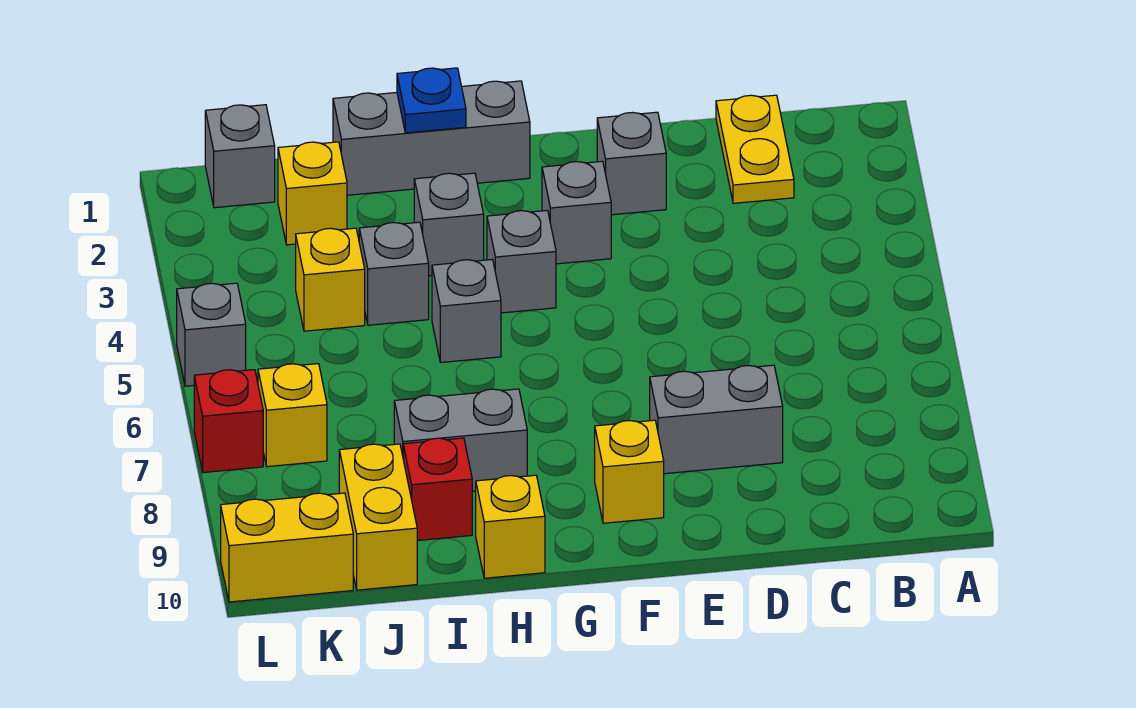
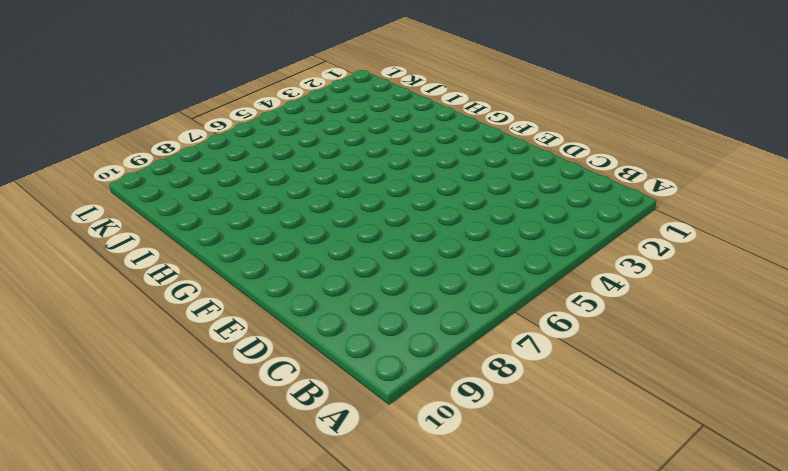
none -> yellow 1x2 plate [716,95,794,203]
none -> grey 1x2 brick [650,365,783,474]
none -> grey 1x1 brick [597,112,666,215]

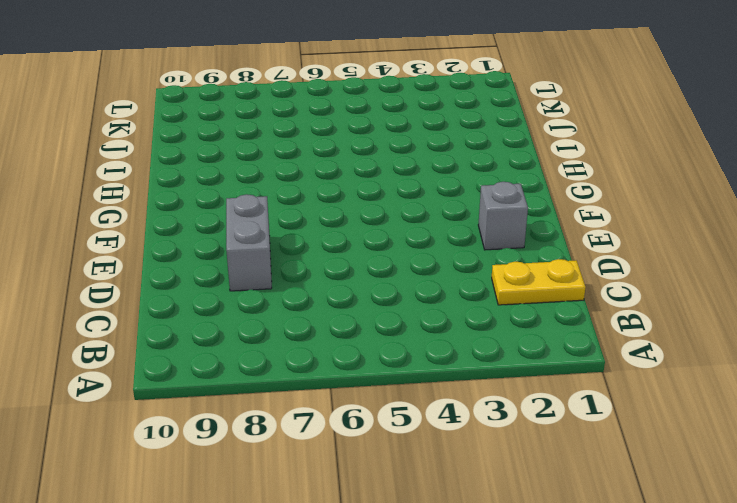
none -> grey 1x1 brick [542,161,611,264]
none -> yellow 1x1 brick [595,420,664,523]
none -> grey 1x3 brick [333,81,530,195]

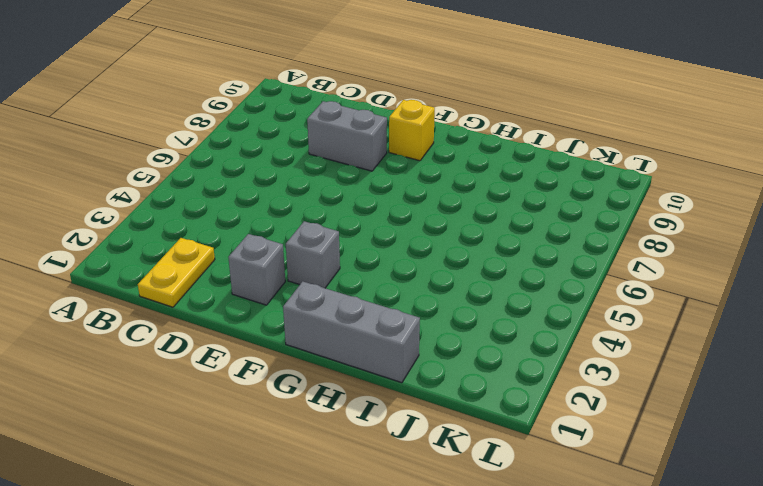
none -> grey 1x1 brick [487,210,556,313]
none -> grey 1x1 brick [414,173,484,276]
none -> grey 1x1 brick [432,260,501,362]

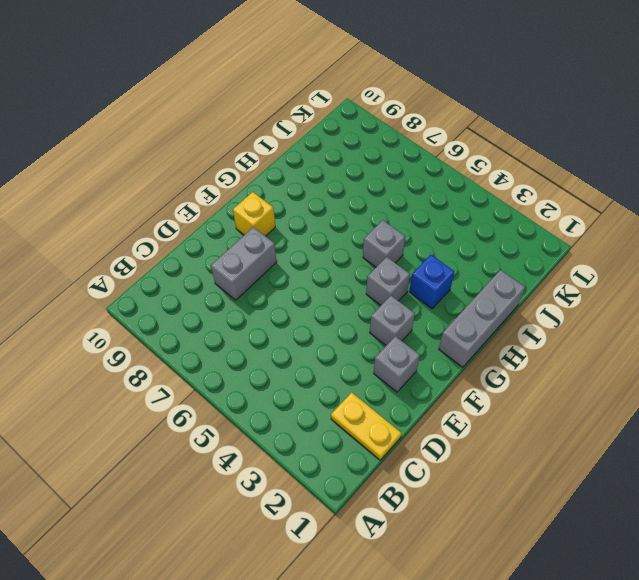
blue 1x1 brick [409,255,454,309] -> grey 1x1 brick [414,173,484,276]
none -> grey 1x2 brick [394,389,527,492]
none -> yellow 1x1 brick [476,475,545,578]
none -> grey 1x1 brick [359,222,429,325]

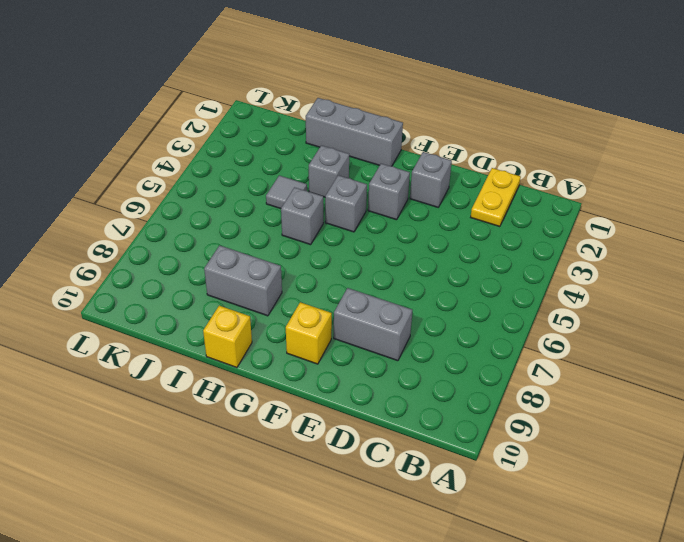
grey 1x1 tile [266,175,307,209] -> grey 1x1 brick [359,222,429,325]
none -> red 1x1 brick [403,438,472,541]
none -> yellow 1x1 brick [278,142,347,245]
none -> yellow 1x1 brick [296,228,365,331]

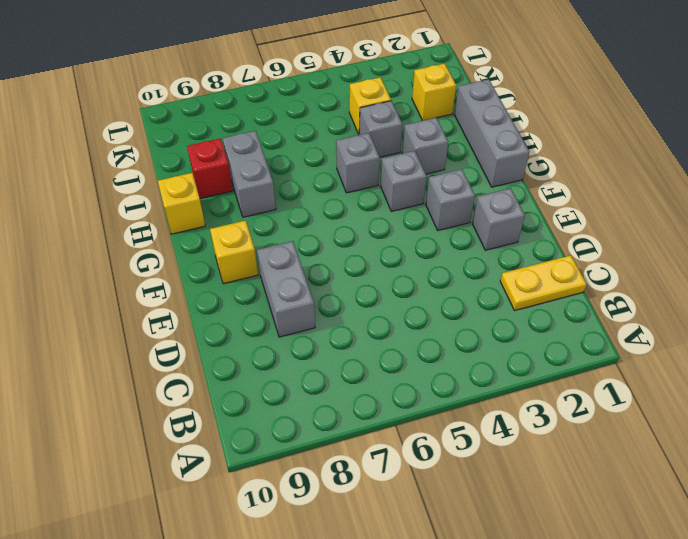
none -> yellow 1x2 brick [339,444,417,590]
none -> grey 1x1 brick [205,105,275,208]
none -> yellow 1x1 brick [258,364,327,467]

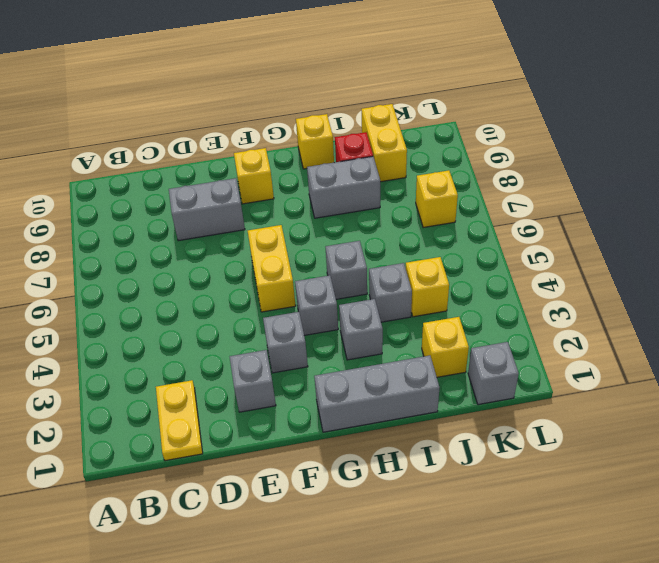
yellow 1x2 brick [248,225,296,312] -> yellow 1x2 brick turned to [221,493,353,602]
none -> grey 1x1 brick [177,283,246,386]
none -> red 1x1 brick [194,370,263,473]
none -> blue 1x1 plate [397,68,466,133]

